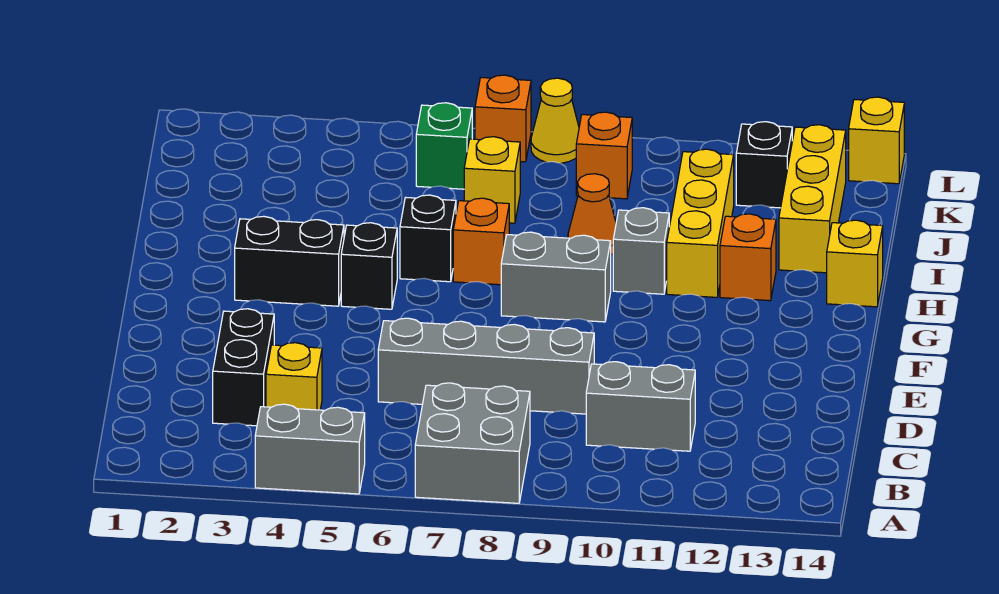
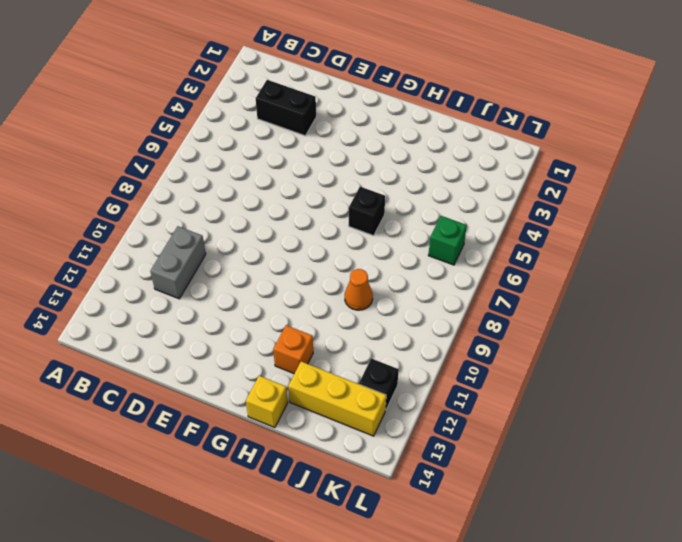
none -> grey 1x2 brick [255,404,365,494]
none -> grey 2x2 brick [415,383,530,503]
none -> yellow 1x1 brick [266,343,322,410]

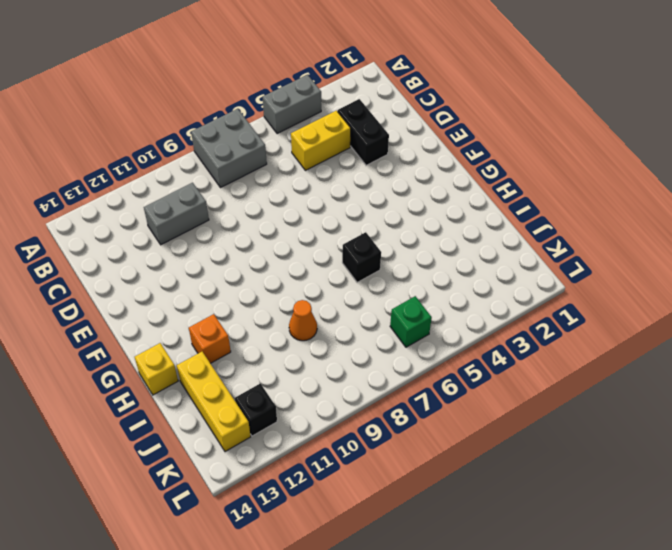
yellow 1x2 brick [291,111,351,170] -> yellow 1x1 brick [266,343,322,410]
none -> grey 1x4 brick [378,318,594,414]
none -> black 1x2 brick [235,216,344,306]
none -> black 1x1 brick [341,223,397,309]

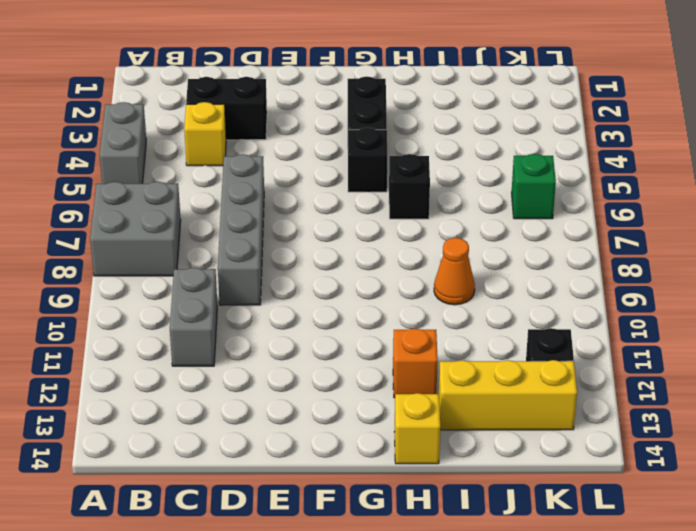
none -> grey 1x2 brick [501,232,611,322]
none -> orange 1x1 brick [453,198,509,285]
none -> grey 1x1 brick [613,208,669,294]

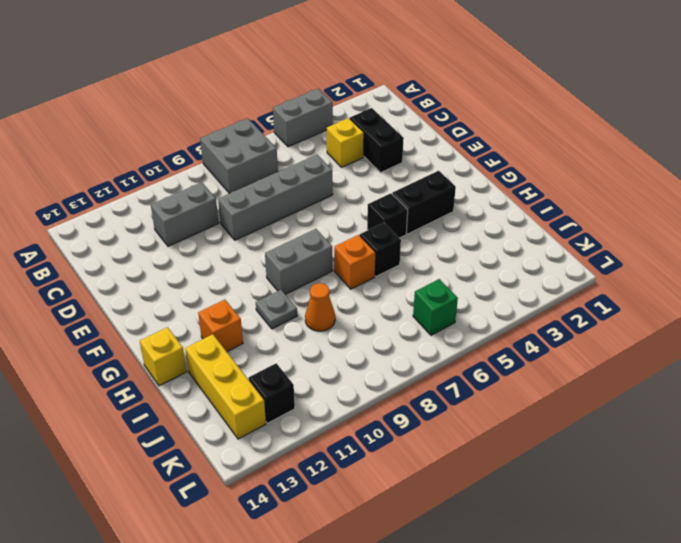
grey 1x1 plate [256,290,297,329] -> grey 1x1 brick [613,208,669,294]
none -> yellow 1x3 brick [667,149,734,297]
none -> yellow 1x1 brick [464,137,520,223]
none -> orange 1x1 brick [576,112,632,199]

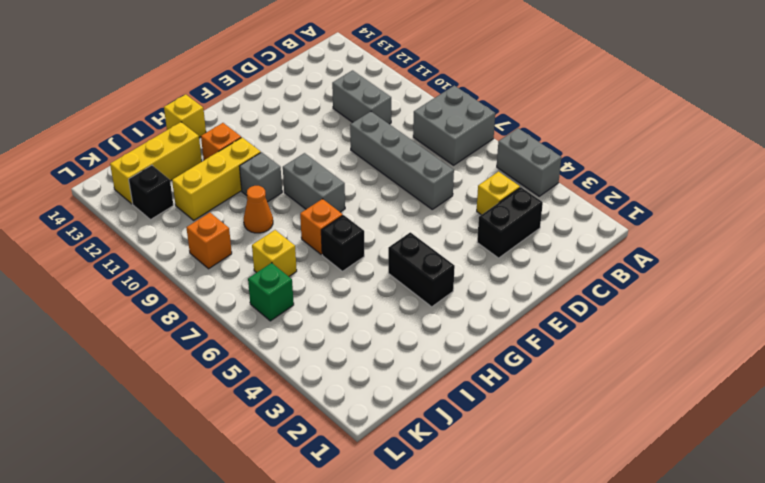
none -> black 1x1 brick [341,223,397,309]
none -> orange 1x1 brick [475,75,531,162]
none -> yellow 1x1 cone [531,78,579,163]

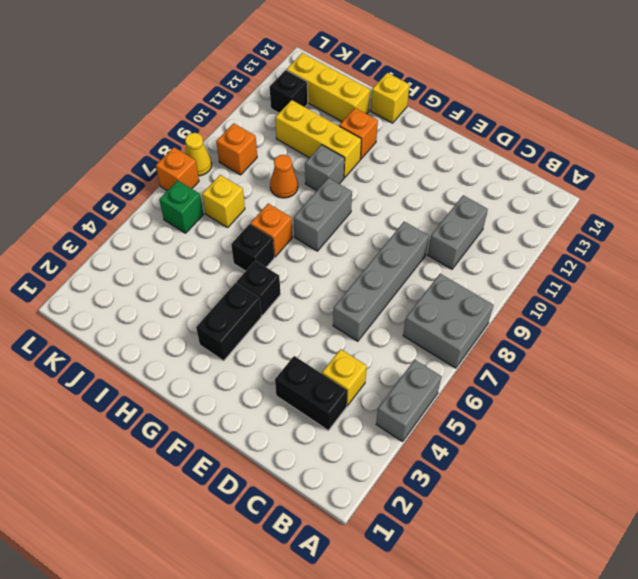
none -> yellow 1x1 brick [849,97,904,184]

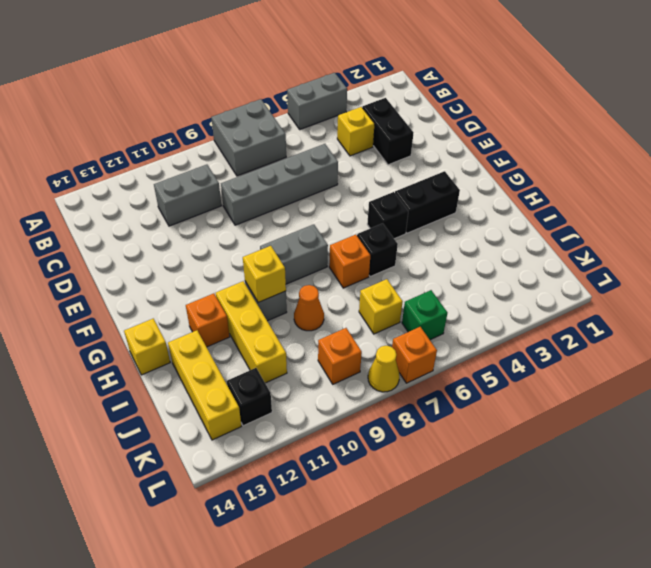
yellow 1x1 brick [243,246,286,303] -> yellow 1x1 brick moved to [849,97,904,184]

